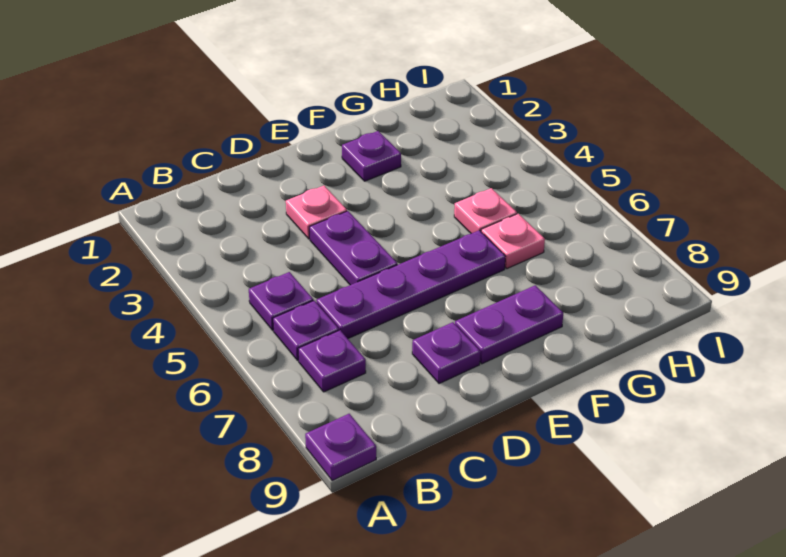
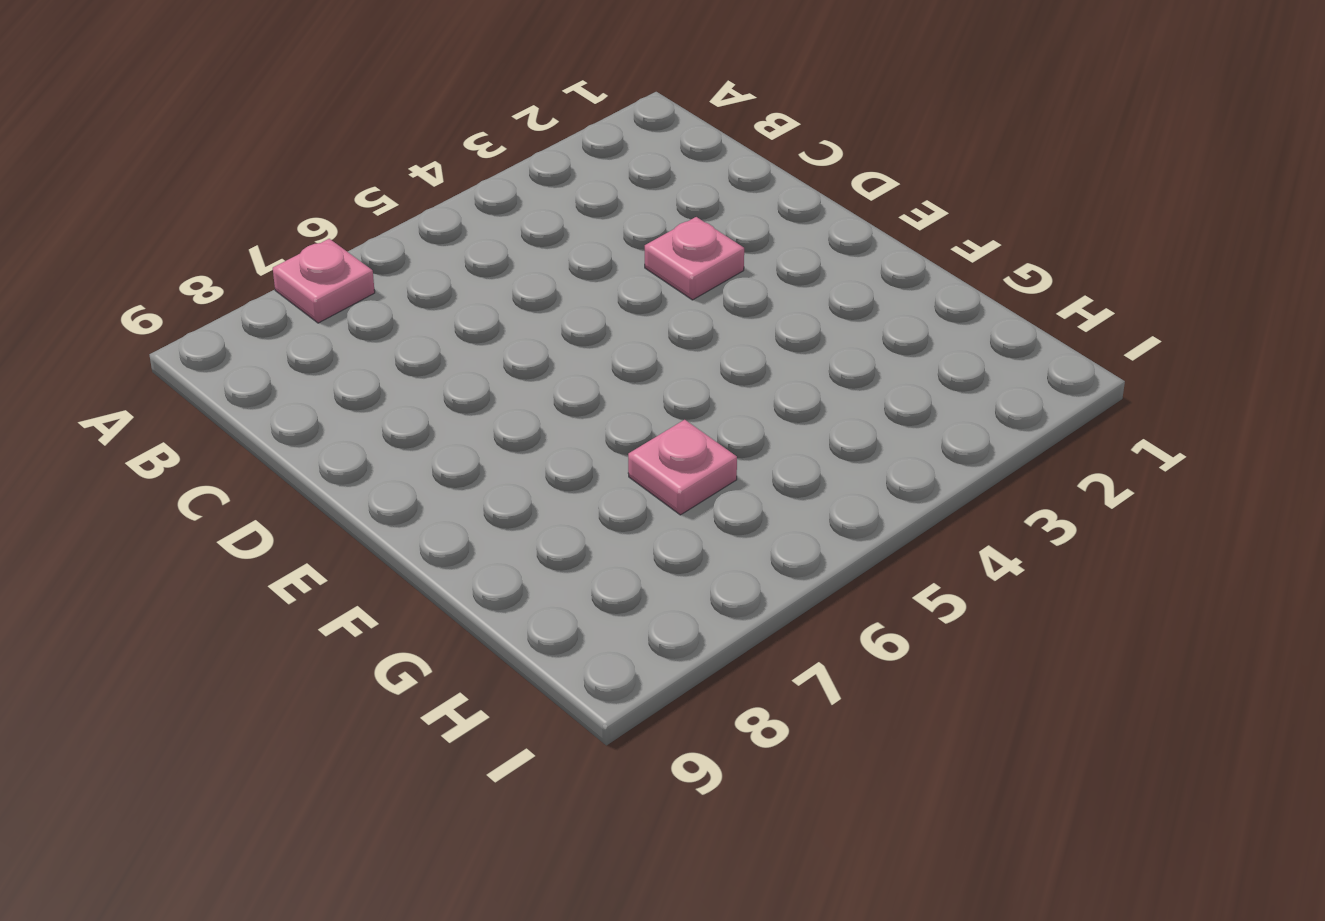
pink 1x1 plate [273,239,375,323] -> pink 1x1 plate moved to [454,188,517,233]
none -> purple 1x1 plate [305,414,376,481]
none -> purple 1x1 plate [249,272,313,330]
none -> purple 1x1 plate [273,301,339,360]

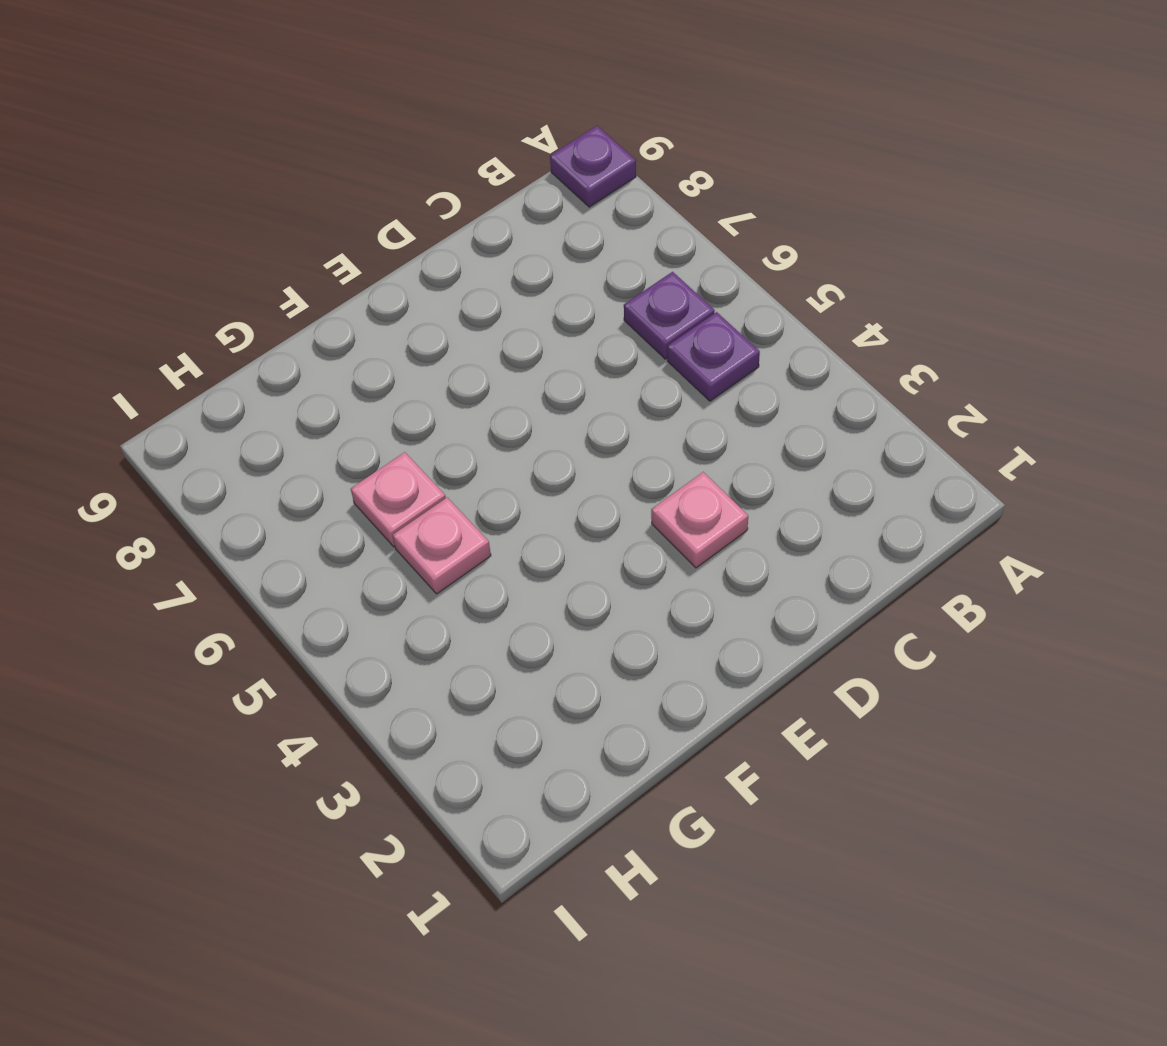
none -> purple 1x1 plate [298,330,366,392]
none -> purple 1x4 plate [316,230,506,338]
none -> purple 1x2 plate [309,211,397,285]

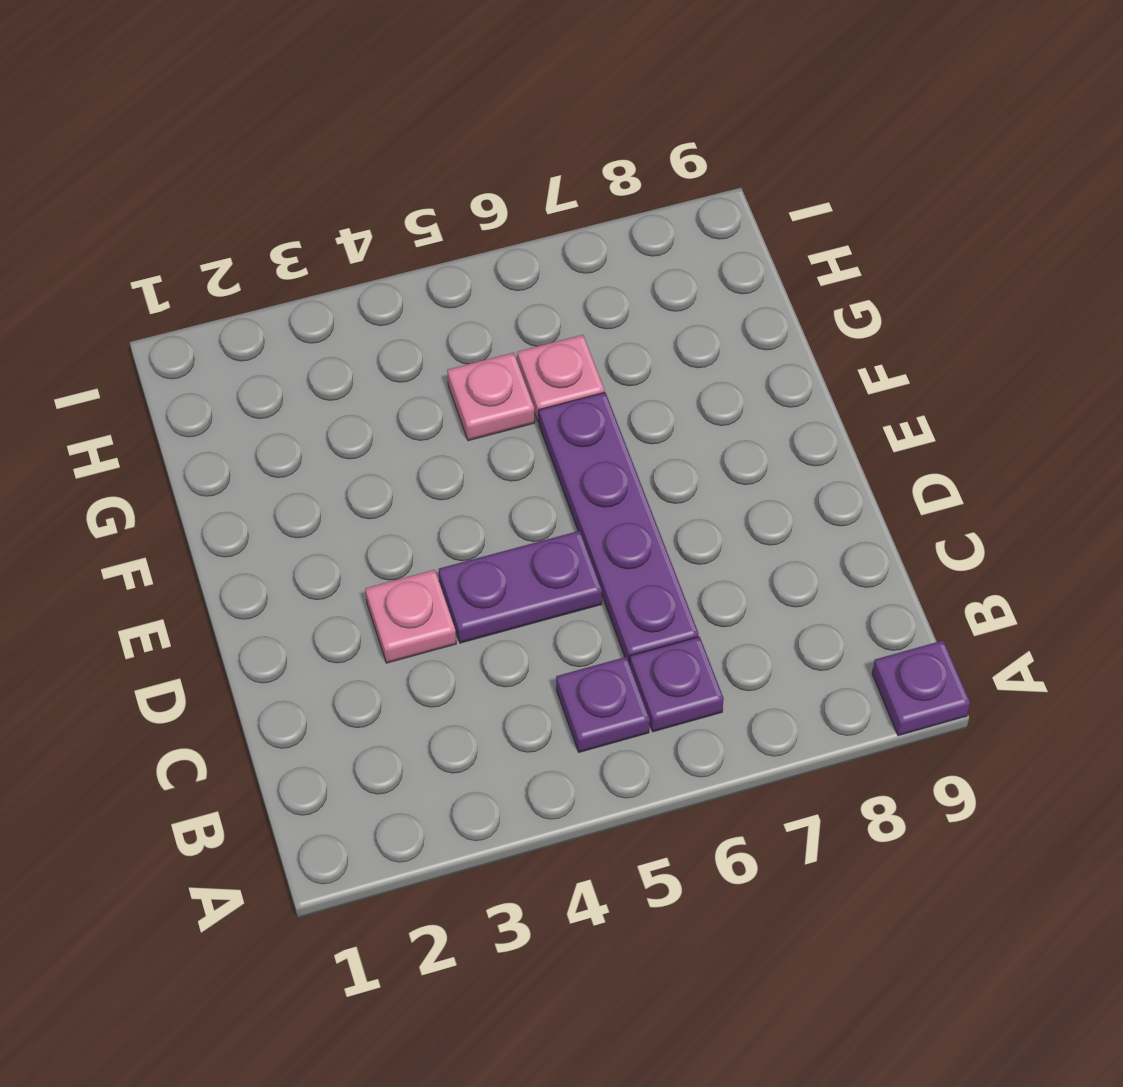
none -> purple 1x1 plate [298,330,366,392]
none -> purple 1x1 plate [412,322,480,384]
none -> purple 1x2 plate [455,285,563,364]

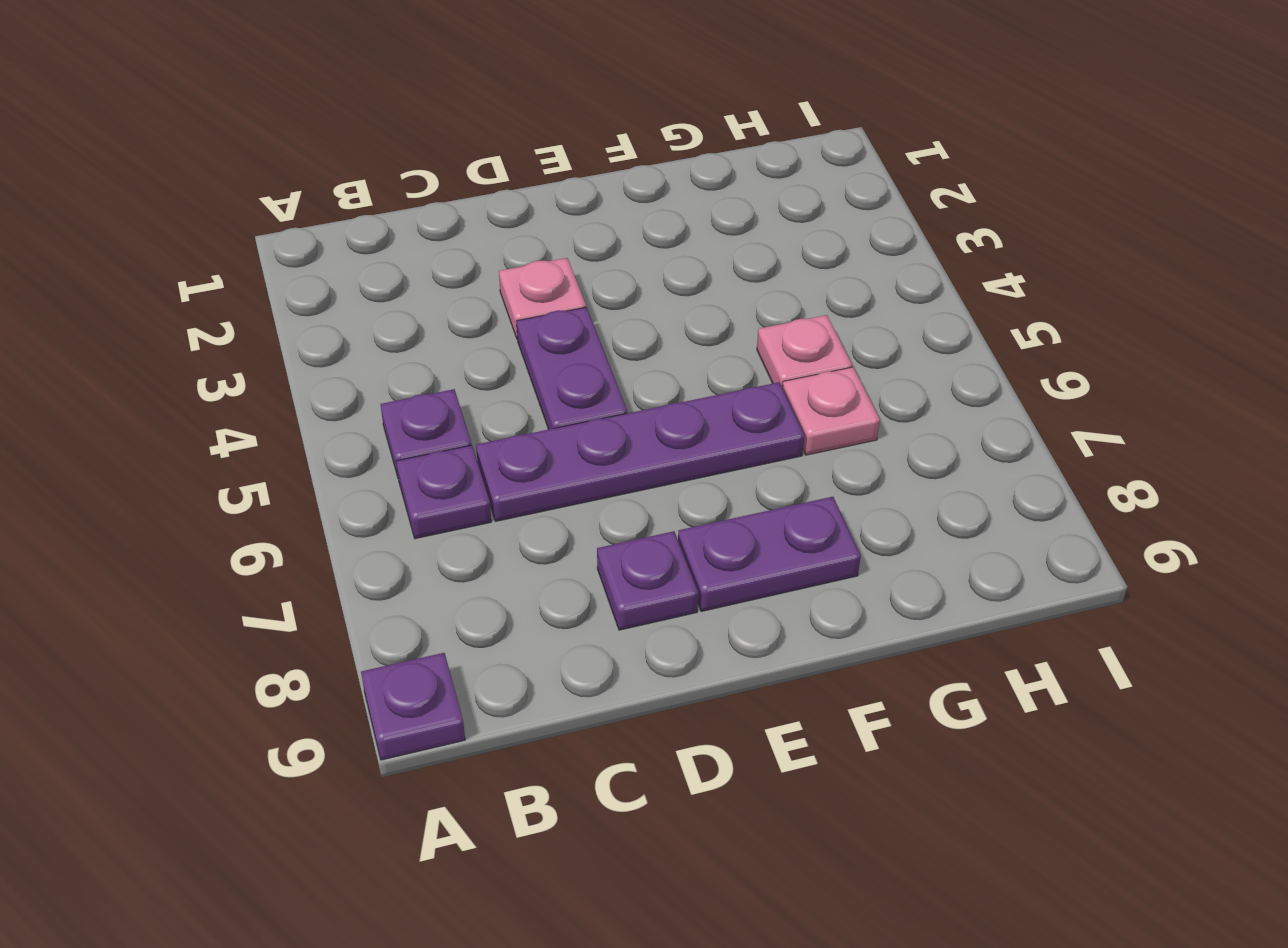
none -> purple 1x1 plate [298,330,366,392]
none -> purple 1x1 plate [342,131,401,181]

